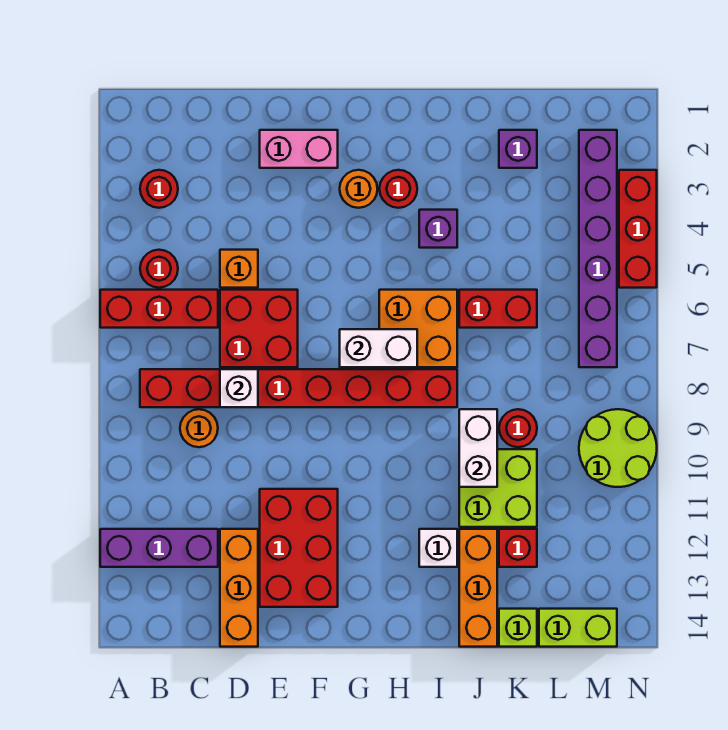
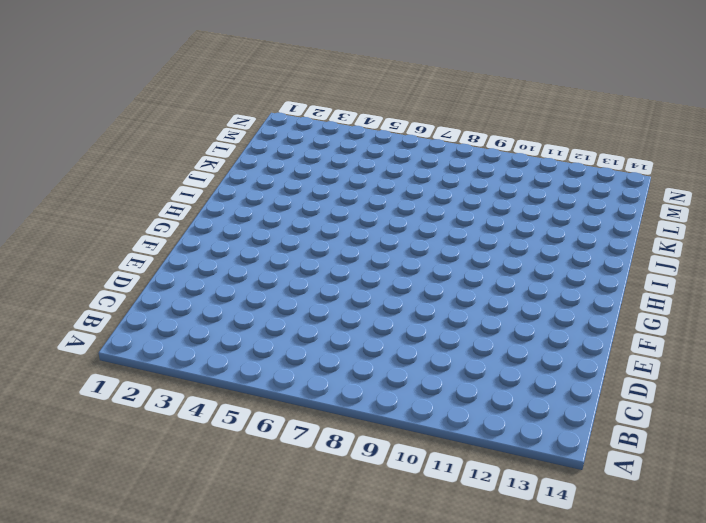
none -> red 1x3 brick [100,290,218,328]
none -> purple 1x3 brick [100,529,218,567]
none -> red 1x1 round brick [140,170,178,208]
none -> red 1x1 round brick [140,250,178,288]

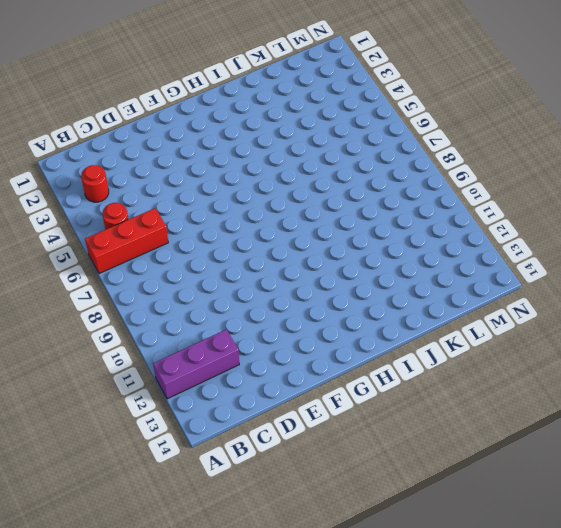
none -> red 1x8 brick [140,369,457,407]
none -> orange 1x1 round brick [180,409,218,447]
none -> orange 1x1 brick [220,250,258,288]
none -> red 2x2 brick [220,290,298,367]

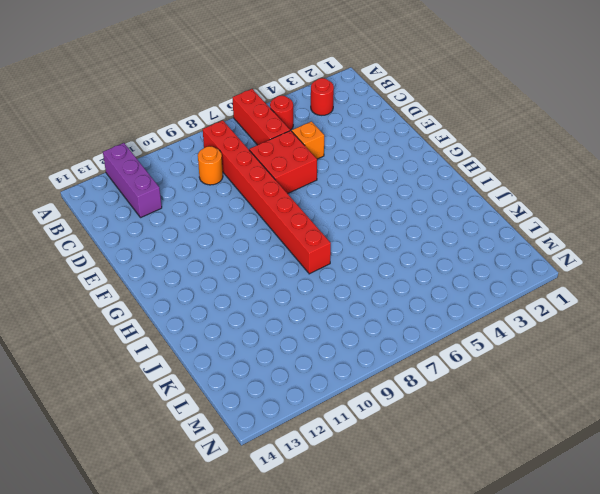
none -> orange 1x3 brick [220,529,258,647]
none -> pink 1x2 brick [260,130,338,168]
none -> red 2x3 brick [260,489,338,607]
none -> orange 1x1 round brick [340,170,377,208]

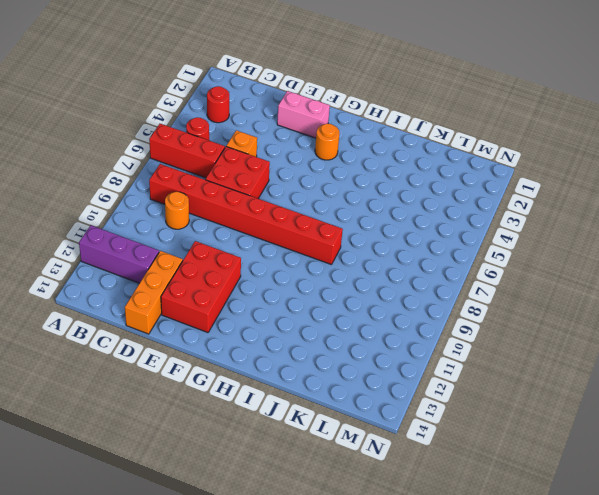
none -> red 1x1 round brick [380,170,417,208]
none -> orange 2x2 brick [379,290,457,367]
none -> purple 1x1 brick [419,210,457,248]
none -> white 1x1 brick [419,529,457,567]

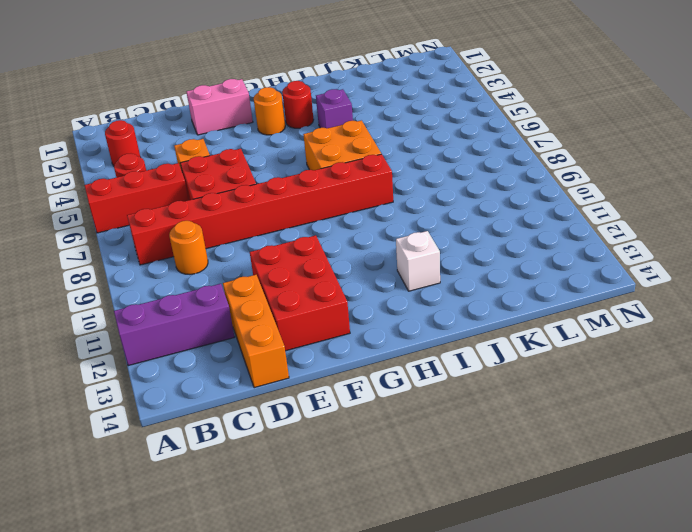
none -> red 1x2 brick [459,290,537,328]
none -> lime 2x2 brick [459,449,537,527]
none -> orange 1x3 brick [459,529,497,647]
none -> purple 1x1 brick [499,130,537,168]

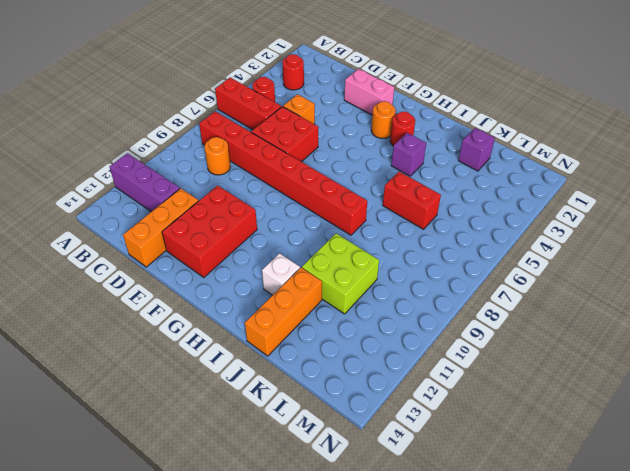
none -> orange 2x2 brick [379,290,457,367]
none -> red 1x1 round brick [499,409,537,447]
none -> red 1x1 brick [499,529,537,567]
none -> lime 1x1 brick [499,609,537,647]

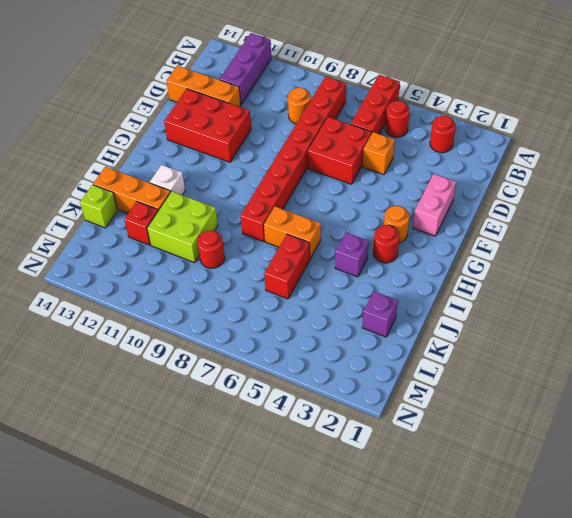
orange 1x2 brick [264,206,321,259] -> orange 2x2 brick [379,290,457,367]
none -> lime 1x2 brick [539,609,617,647]
none -> purple 1x6 brick [579,130,617,367]
none -> lime 2x2 round brick [579,409,657,487]
none -> red 1x3 brick [619,170,657,288]

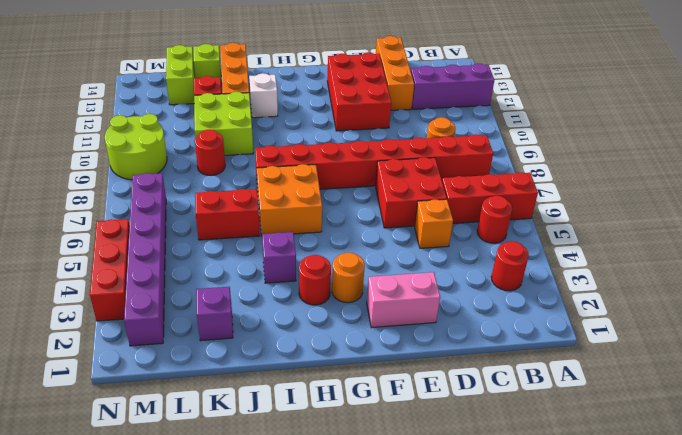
lime 1x2 brick [166,45,195,105] -> lime 1x2 brick turned to [539,609,617,647]
none -> white 1x1 brick [220,369,258,407]
none -> white 1x2 brick [340,329,417,367]
none -> white 1x2 brick [459,409,497,487]

